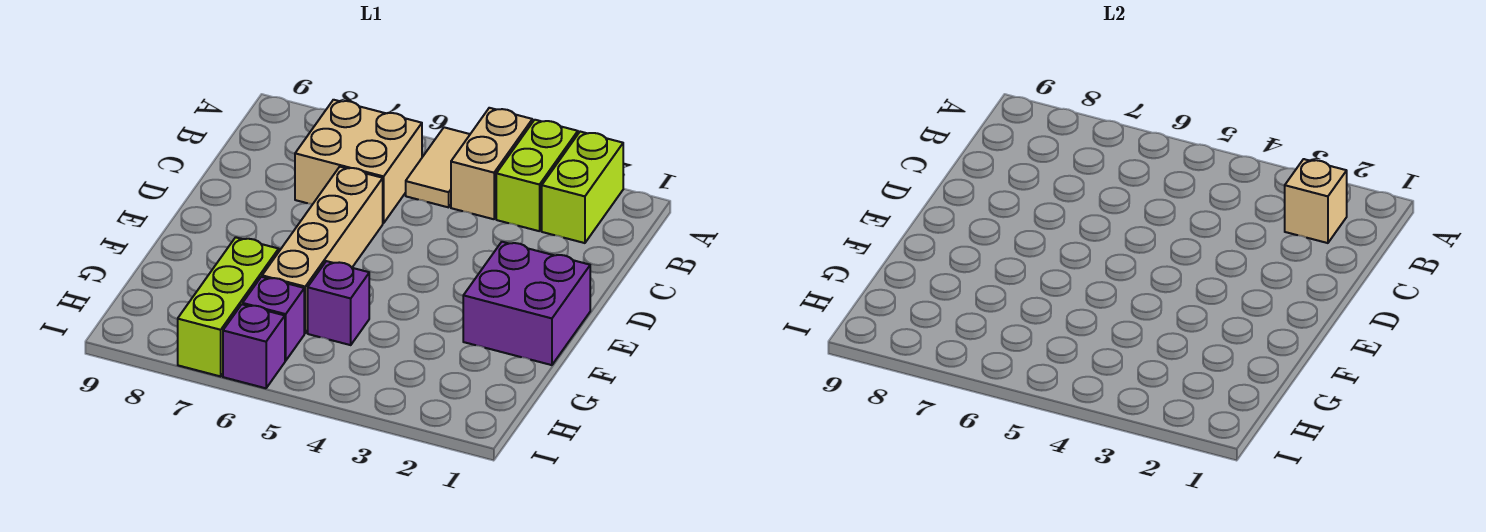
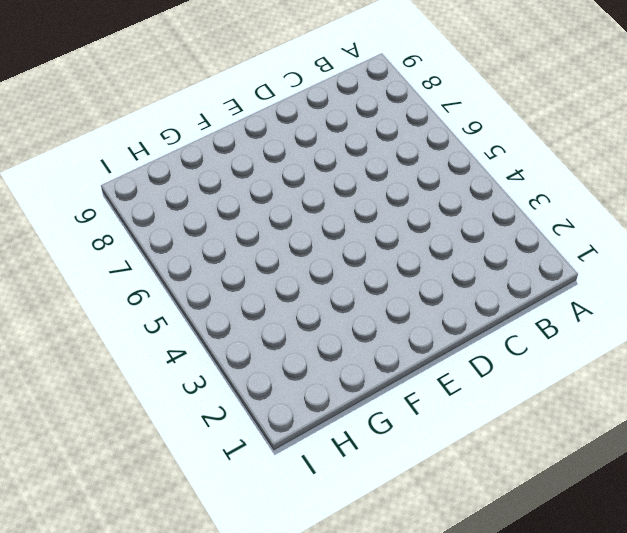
none -> lime 1x2 brick [542,132,623,243]
none -> lime 1x2 brick [496,120,578,231]
none -> tan 1x2 brick [451,108,532,219]

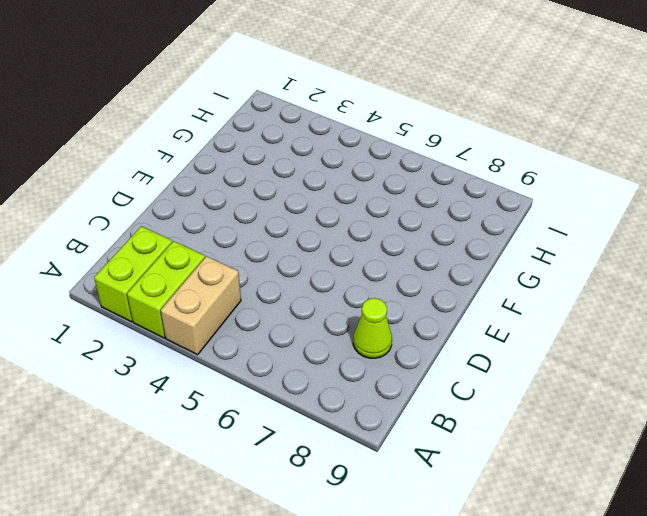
lime 1x1 cone [353,298,392,358] -> none
none -> tan 1x2 tile [406,127,470,207]
none -> tan 2x2 brick [295,100,422,223]
none -> tan 1x4 brick [262,167,383,333]

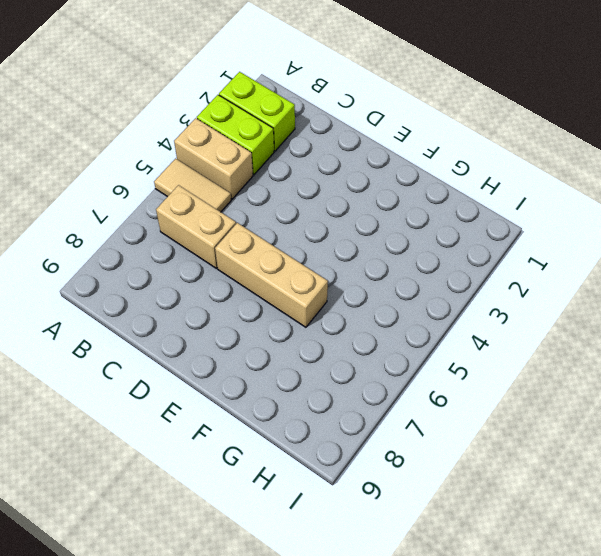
tan 1x2 brick [156,185,236,268] -> tan 2x2 brick [295,100,422,223]
tan 1x3 brick [215,223,328,327] -> tan 1x4 brick [262,167,383,333]
none -> purple 2x2 brick [463,242,590,365]
none -> purple 1x1 brick [308,261,369,345]
none -> lime 1x3 brick [178,237,279,376]

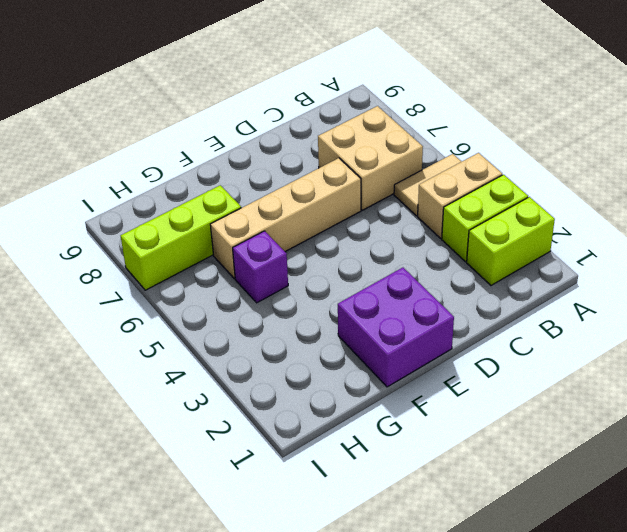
none -> purple 1x1 brick [243,277,304,361]
none -> purple 1x1 brick [223,304,285,388]
none -> tan 1x1 brick [1285,159,1347,243]

